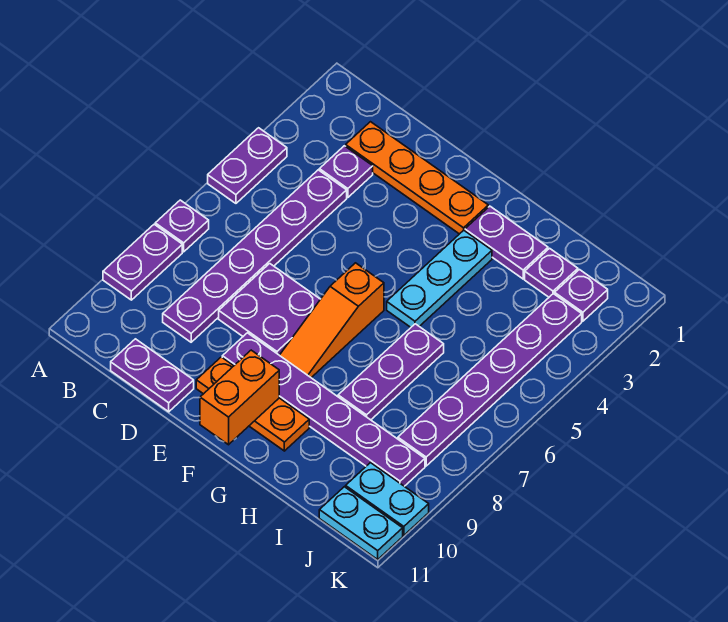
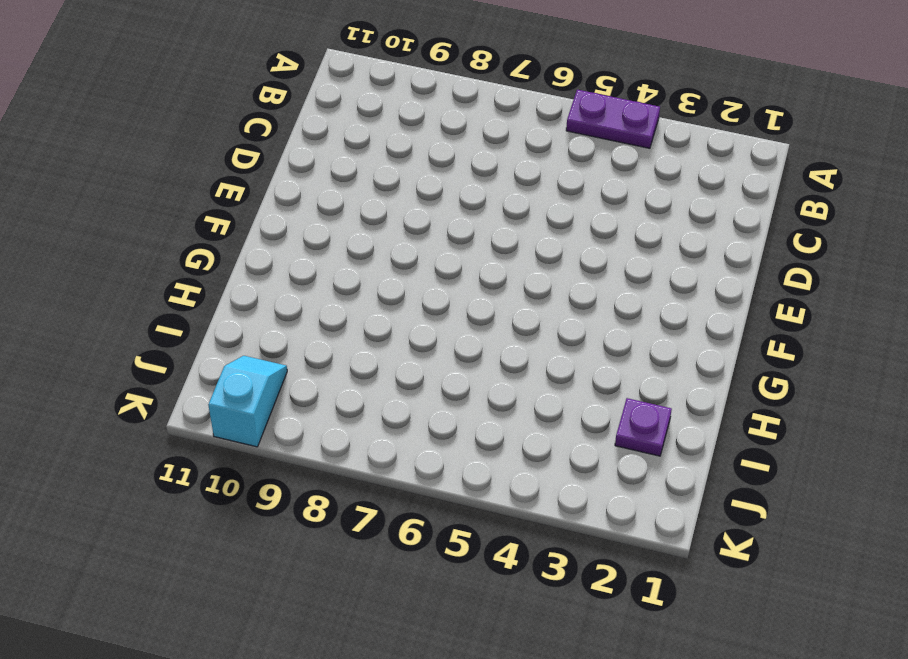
cyan 1x2 slope [208,356,287,447] -> cyan 1x2 plate [346,463,429,535]
none -> purple 1x1 plate [155,200,209,252]
none -> purple 1x2 plate [103,224,182,300]
none -> orange 1x4 plate [346,122,488,234]

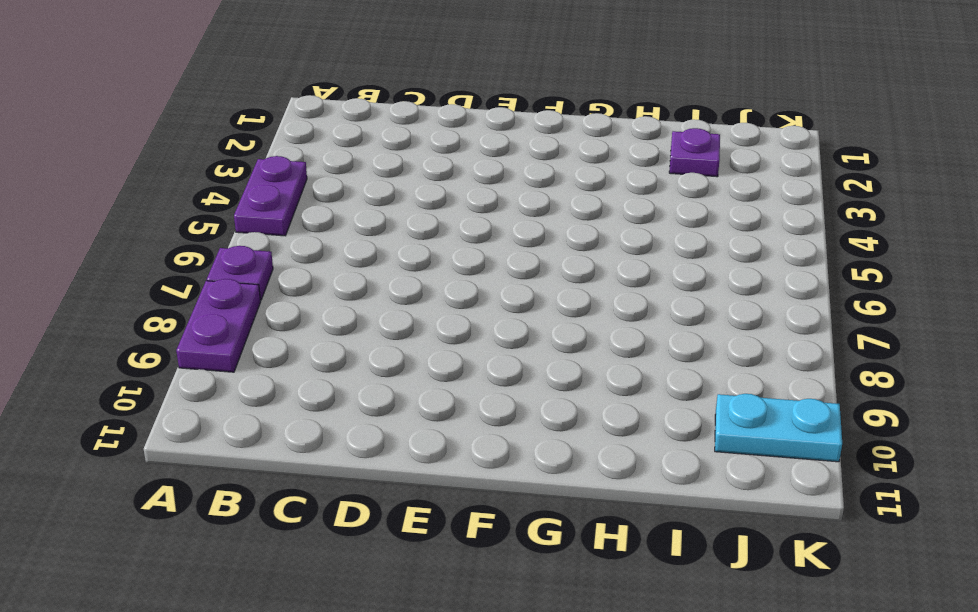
none -> orange 1x4 plate [346,122,488,234]
none -> purple 1x1 plate [319,146,373,198]
none -> purple 1x6 plate [163,170,347,342]

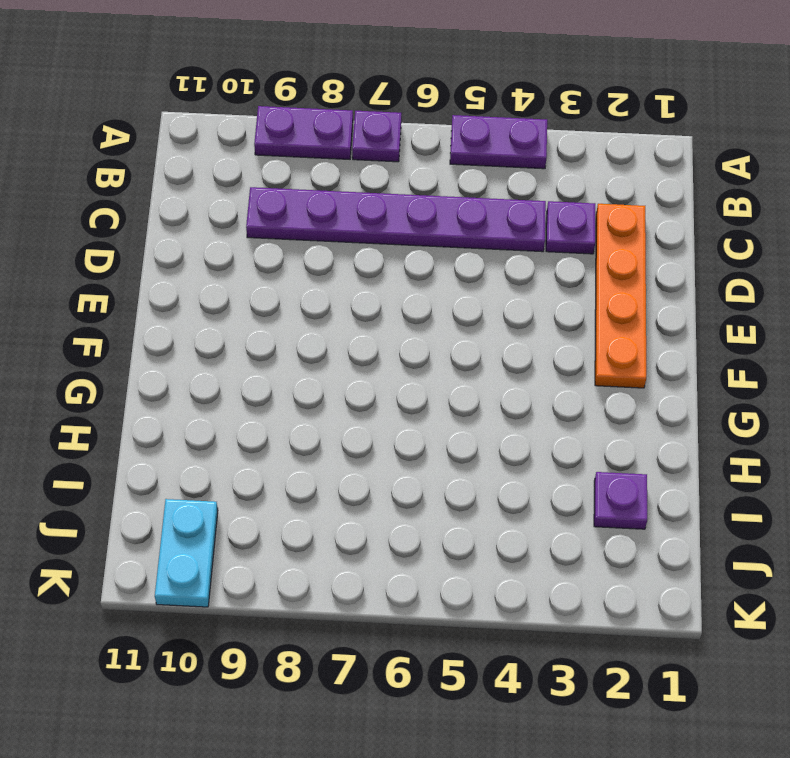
none -> purple 1x2 plate [111,339,194,412]
none -> purple 2x2 plate [219,264,320,355]
none -> purple 1x6 plate [222,333,425,486]

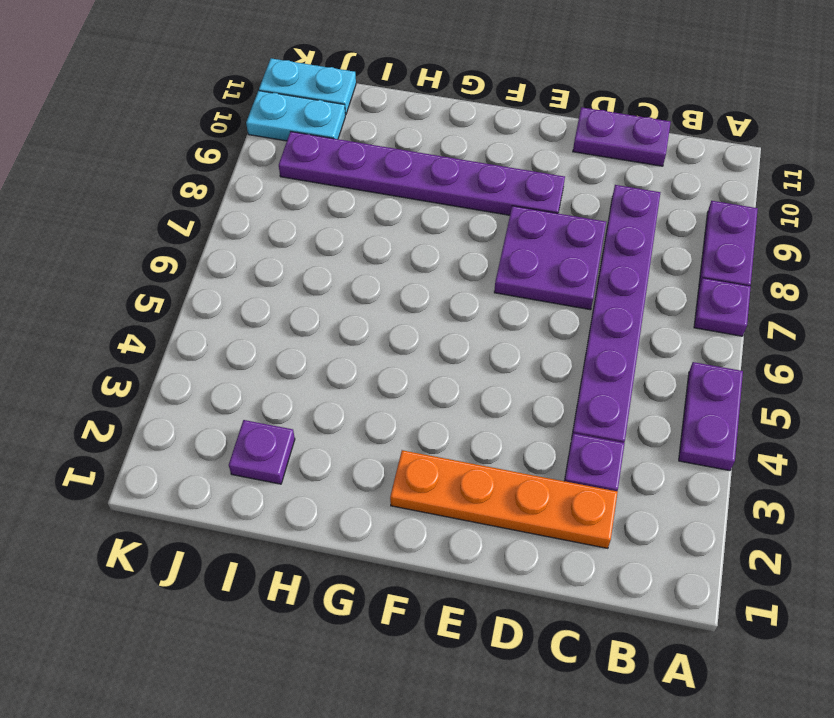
none -> orange 1x3 plate [196,357,309,451]
none -> orange 1x3 slope [280,263,384,378]
none -> purple 1x2 plate [465,206,548,279]

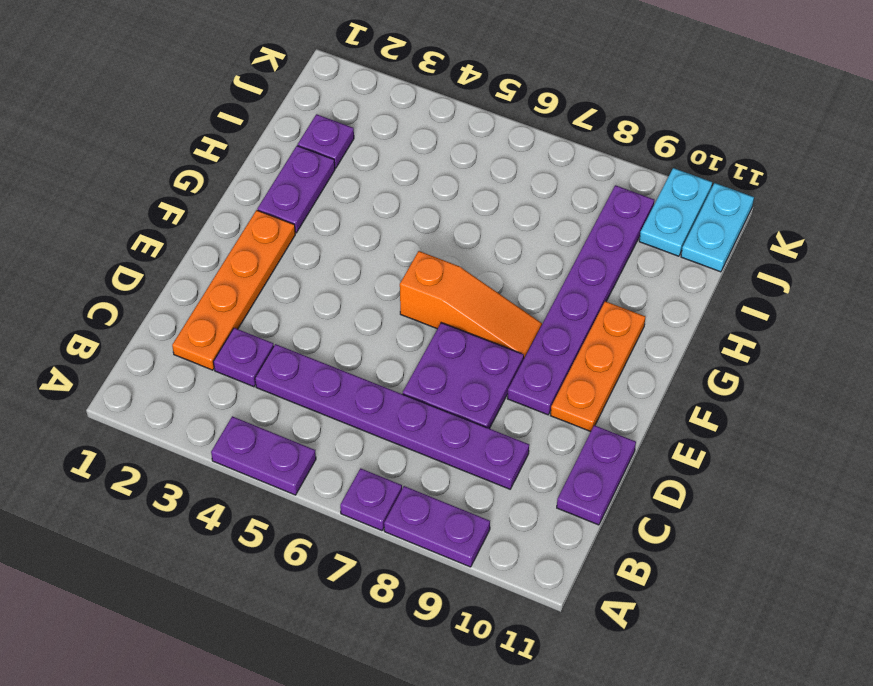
none -> cyan 1x3 plate [387,230,492,327]
none -> purple 1x3 plate [338,324,444,420]
none -> purple 1x1 plate [555,270,608,321]

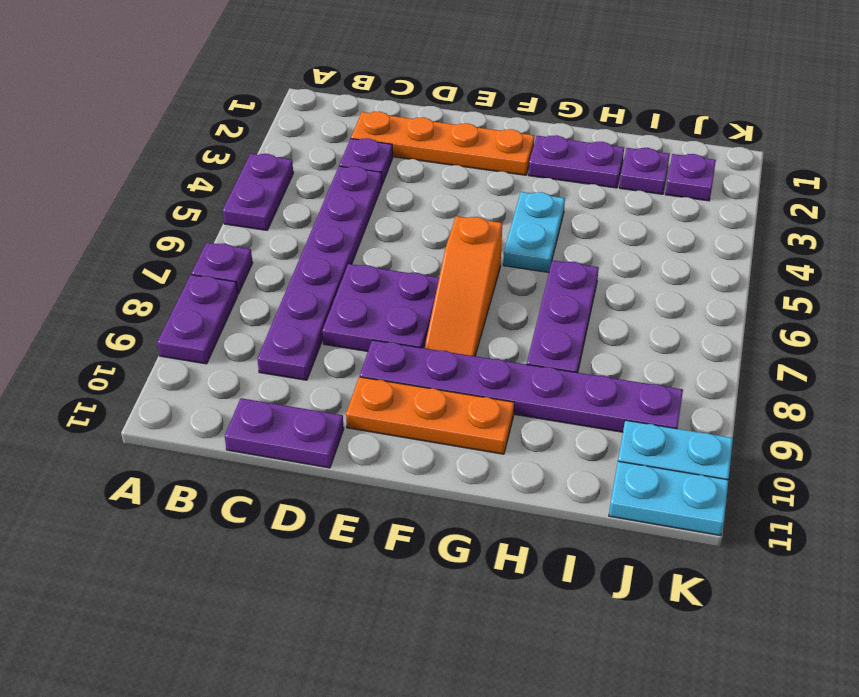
cyan 1x2 plate [503,192,565,272] -> cyan 1x3 plate [387,230,492,327]
none -> purple 1x6 plate [398,294,582,466]
none -> orange 1x2 brick [200,350,279,445]

